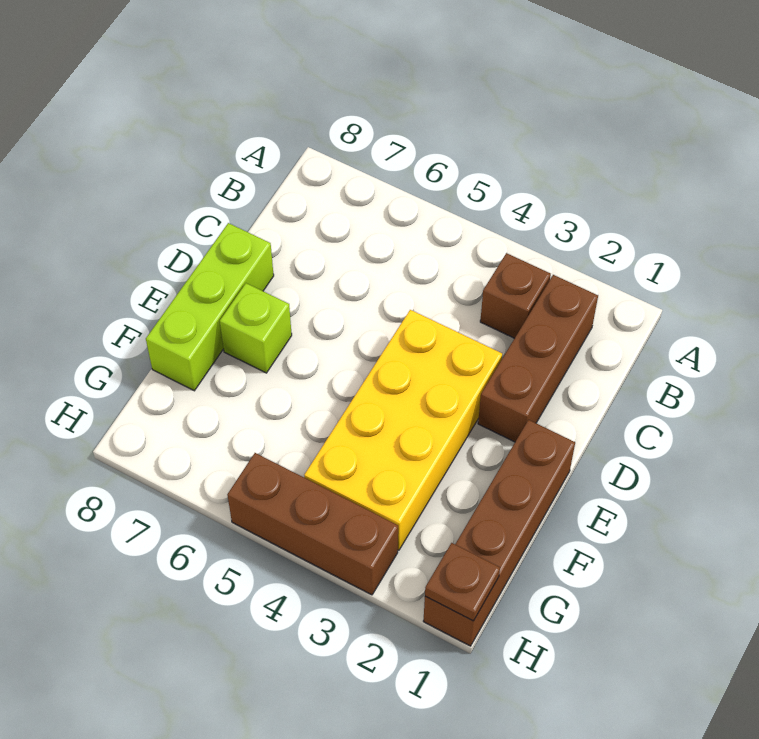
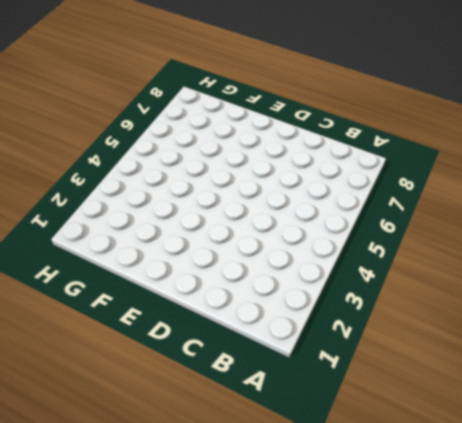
none -> brown 1x3 brick [478,275,598,442]
none -> brown 1x1 brick [480,253,551,338]

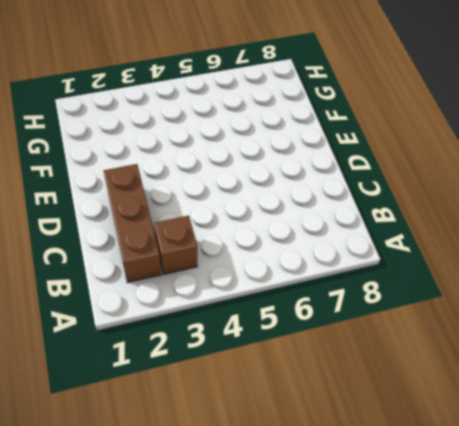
none -> yellow 2x4 brick [304,310,502,550]
none -> lime 1x3 brick [146,223,274,391]

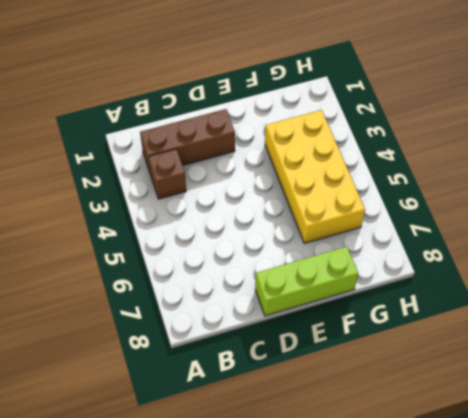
yellow 2x4 brick [265,110,365,244] -> yellow 2x4 brick turned to [304,310,502,550]
none -> brown 1x4 brick [423,420,575,646]
none -> lime 1x1 brick [220,283,292,373]

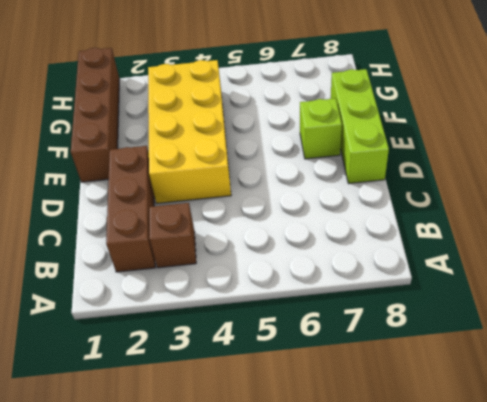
none -> brown 1x3 brick [227,453,398,595]
none -> brown 1x1 plate [425,543,500,621]

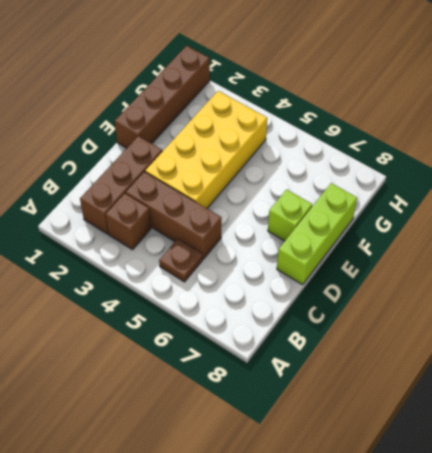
brown 1x1 plate [159,239,203,282] -> brown 1x1 plate moved to [425,543,500,621]
brown 1x3 brick [126,172,221,259] -> brown 1x3 brick moved to [227,453,398,595]

